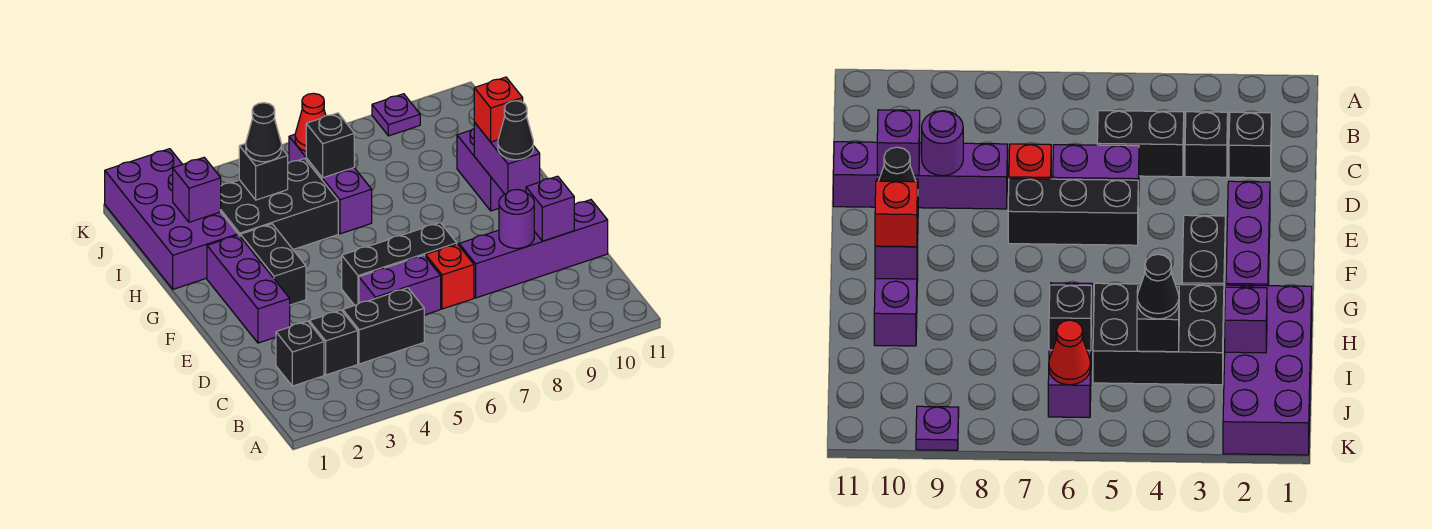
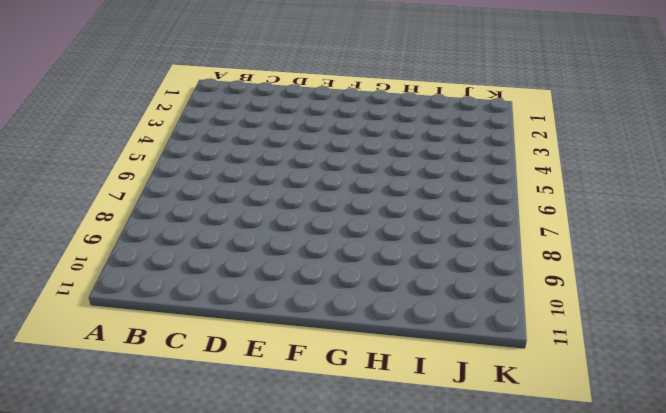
none -> black 1x1 brick [276,321,324,386]
none -> black 1x1 brick [309,310,358,375]
none -> black 1x2 brick [343,288,424,364]

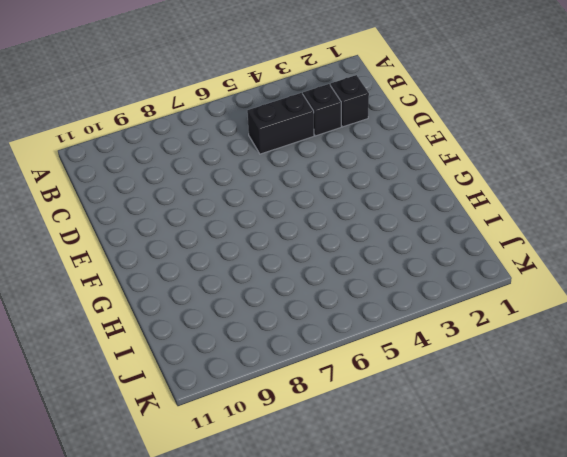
none -> purple 1x2 brick [359,255,441,315]
none -> red 1x1 brick [426,244,474,309]
none -> purple 1x4 brick [459,200,608,298]

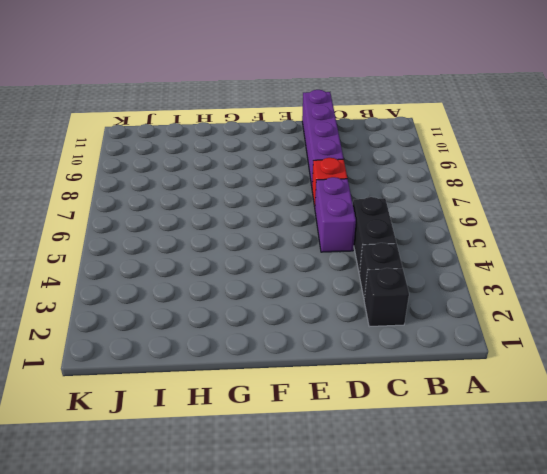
none -> purple 1x3 brick [207,235,290,343]
none -> black 1x3 brick [342,223,457,305]
none -> black 1x2 brick [240,224,306,305]

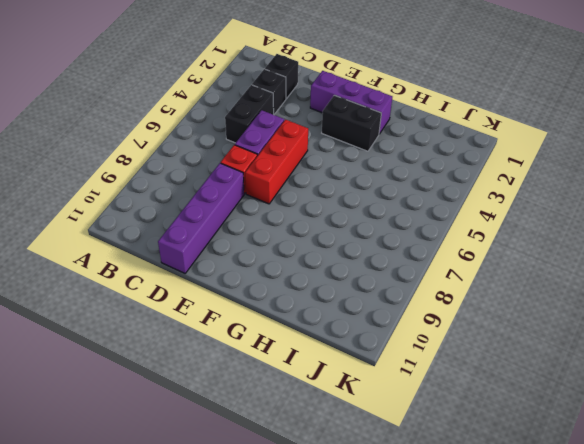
red 1x3 brick [245,120,308,204] -> black 1x3 brick [342,223,457,305]
none -> purple 1x2 brick [457,129,504,211]
none -> purple 2x4 brick [105,149,238,289]
none -> black 2x3 brick [221,159,338,249]

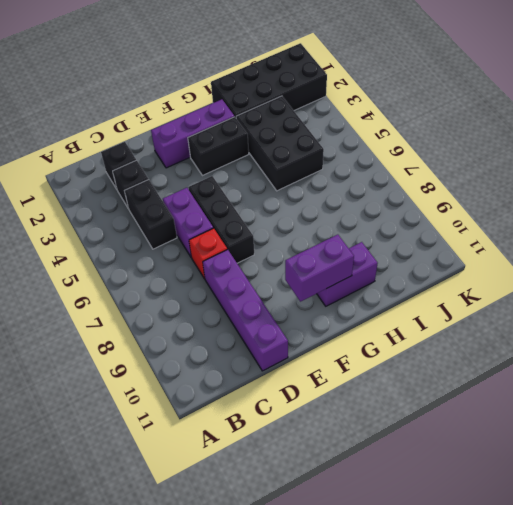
black 2x4 brick [211,43,327,117] -> purple 2x4 brick [105,149,238,289]
none -> purple 1x3 brick [289,134,372,234]
none -> purple 1x1 plate [372,94,420,136]
none -> purple 1x1 round brick [499,190,534,248]

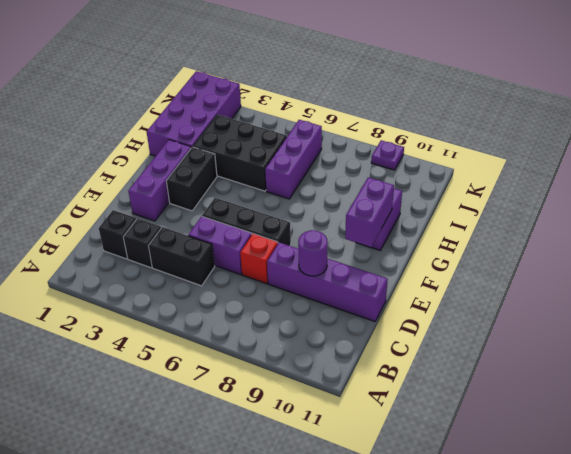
none -> purple 1x1 brick [526,176,574,241]
none -> purple 1x1 brick [173,157,221,222]
none -> black 1x1 brick [239,144,288,200]

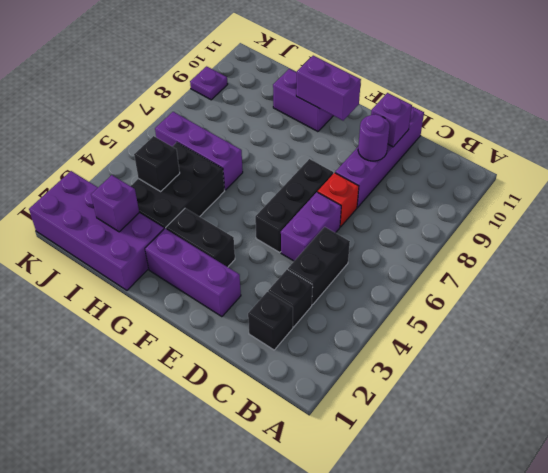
none -> black 1x1 brick [306,113,354,178]
none -> red 1x1 cone [295,93,326,151]
none -> black 1x1 cone [498,101,533,160]

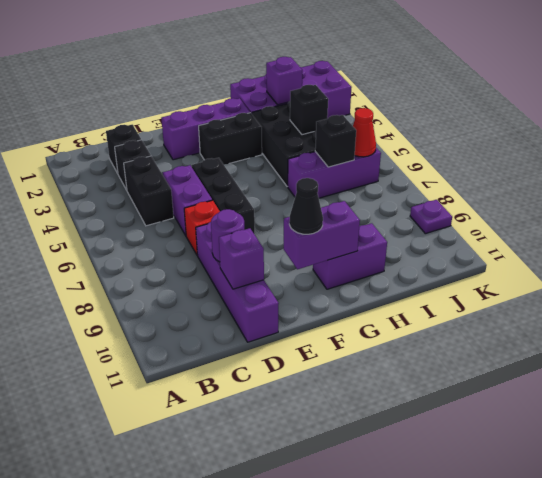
none -> red 1x1 brick [474,77,523,142]
none -> black 1x1 cone [246,103,281,162]

